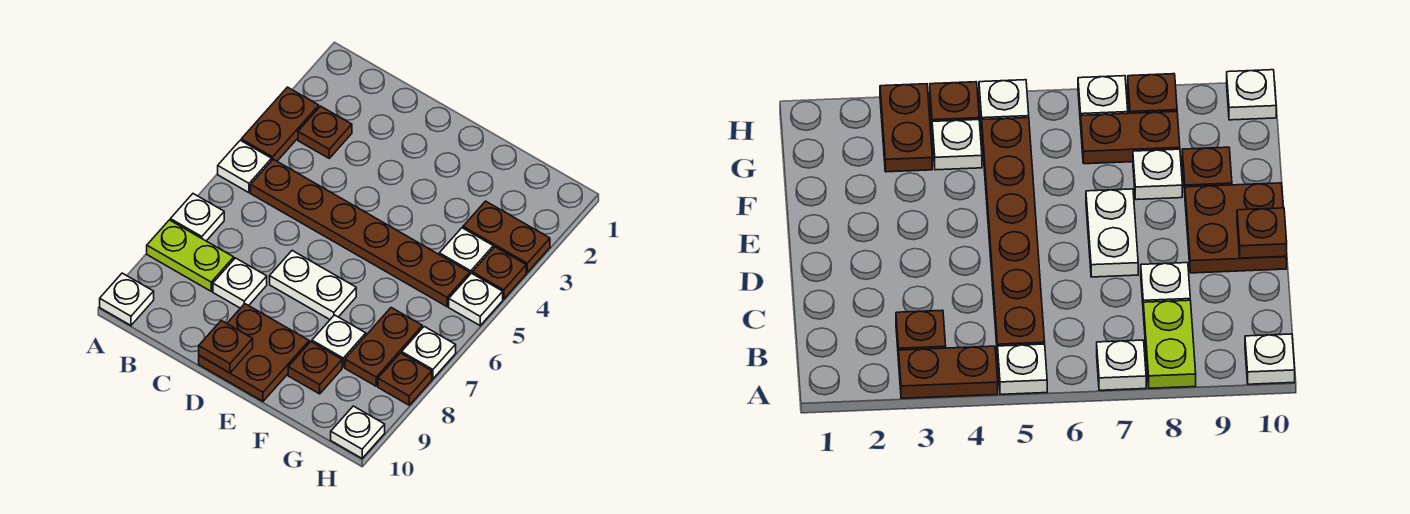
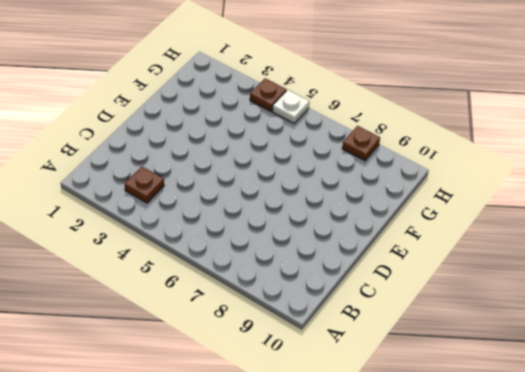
none -> brown 1x2 plate [241,87,319,161]
none -> white 1x1 plate [218,140,272,193]
none -> white 1x1 plate [170,194,224,241]

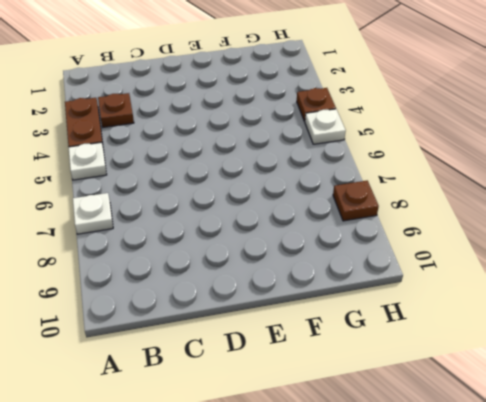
none -> lime 1x2 plate [147,220,234,291]
none -> white 1x1 plate [100,273,154,325]
none -> brown 1x6 plate [251,159,470,307]

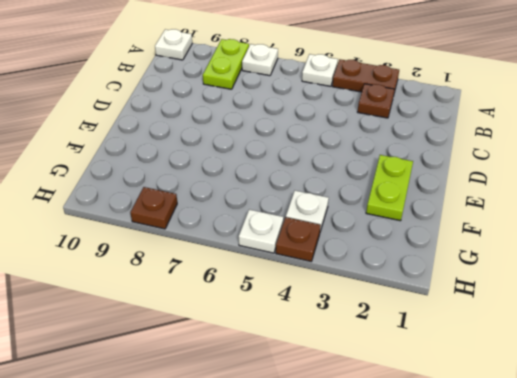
lime 1x2 plate [366,155,413,221] -> none
none -> brown 1x6 plate [251,159,470,307]
none -> white 1x1 plate [213,258,267,308]
none -> white 1x2 plate [270,251,356,319]

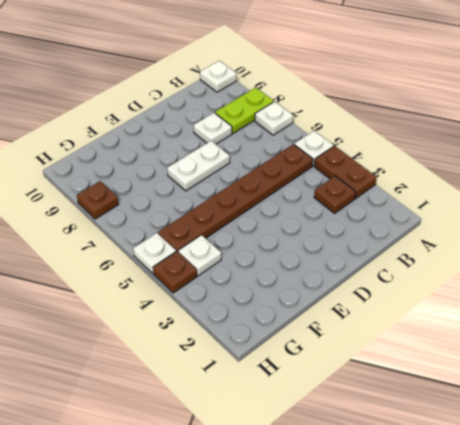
none -> brown 2x2 plate [199,304,309,401]
none -> white 1x1 plate [312,315,366,367]
none -> brown 1x1 plate [288,342,342,394]

